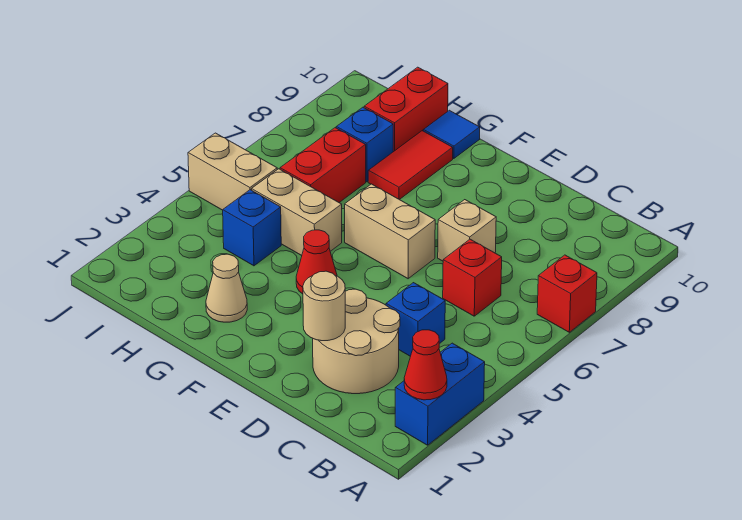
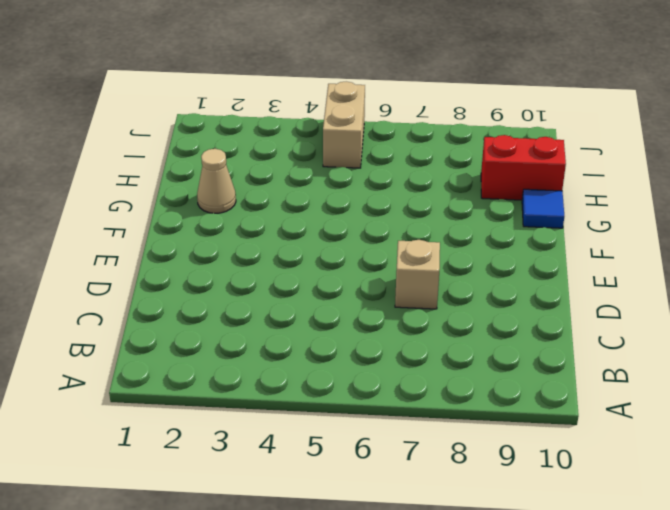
none -> blue 1x2 brick [395,343,485,445]
none -> red 1x1 brick [537,255,597,332]
none -> tan 2x2 round brick [313,289,400,394]

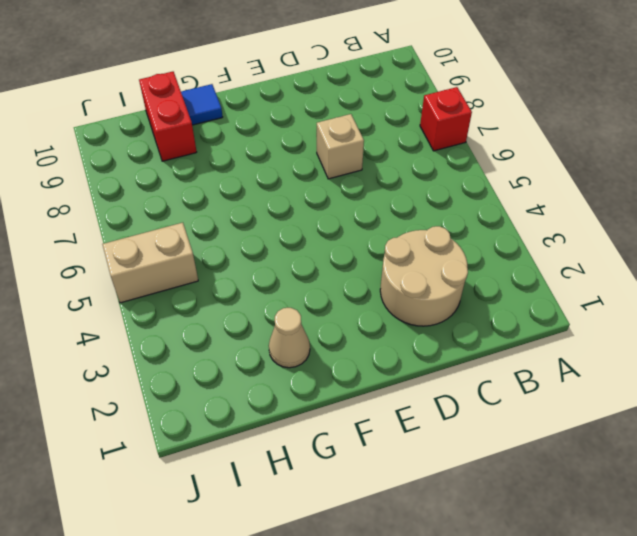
none -> blue 1x2 brick [395,343,485,445]
none -> blue 1x1 brick [386,283,445,356]
none -> red 1x1 brick [443,239,502,316]

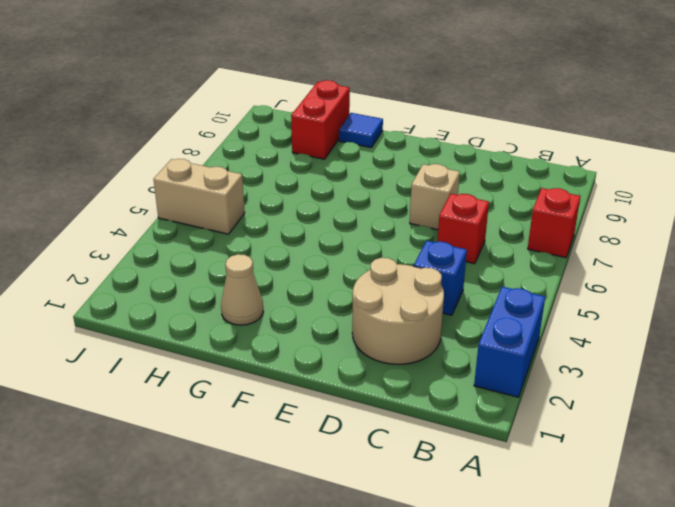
none -> tan 1x2 brick [345,184,435,279]
none -> red 1x1 cone [296,230,337,294]
none -> tan 1x2 brick [252,169,342,255]

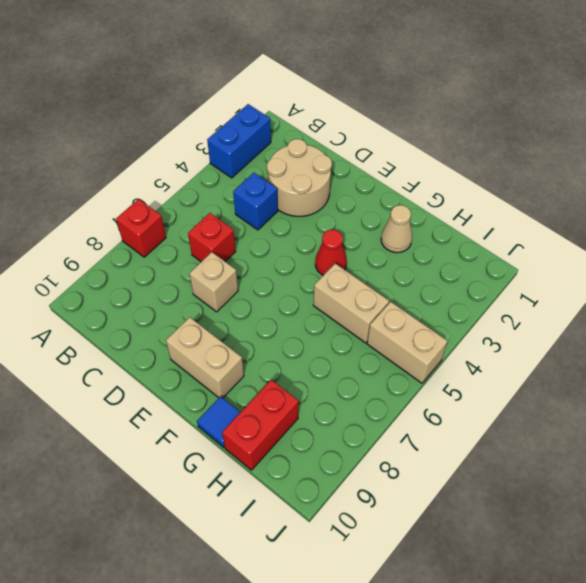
tan 1x2 brick [166,317,244,398] -> tan 1x2 brick moved to [345,184,435,279]
none -> red 1x2 tile [368,131,453,200]
none -> blue 1x1 brick [223,190,281,266]
none -> red 1x2 brick [280,128,366,202]

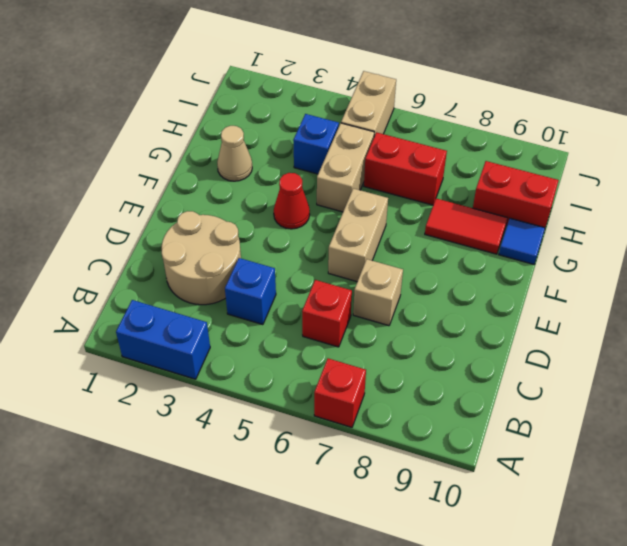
none -> blue 1x1 brick [336,107,393,182]
none -> red 1x1 cone [404,330,447,400]
none -> tan 1x1 round brick [303,271,345,341]

